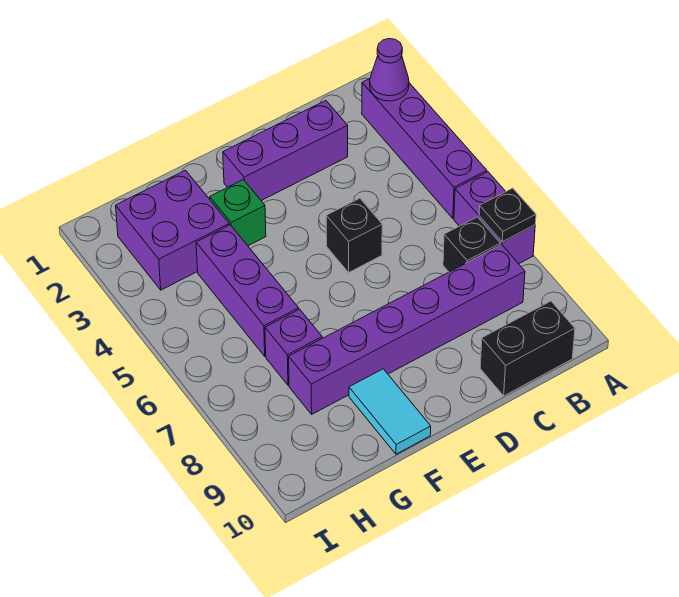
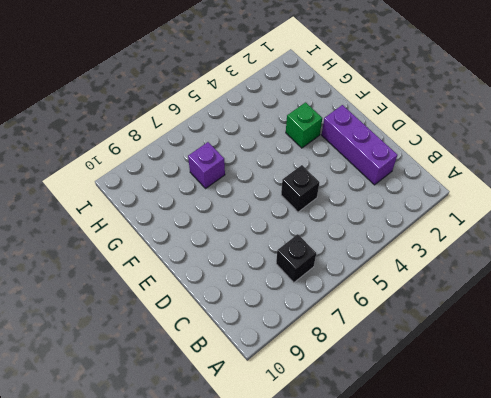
none -> purple 1x4 brick [362,79,487,218]
none -> purple 1x2 brick [454,172,535,264]
none -> purple 1x6 brick [289,245,525,414]

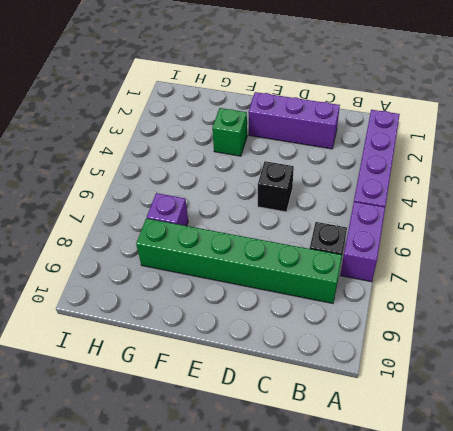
green 1x6 brick [136,218,342,303] -> purple 1x6 brick [289,245,525,414]
none -> black 1x2 brick [480,301,575,396]
none -> cyan 1x2 tile [349,369,431,454]
none -> purple 2x2 brick [116,170,229,290]

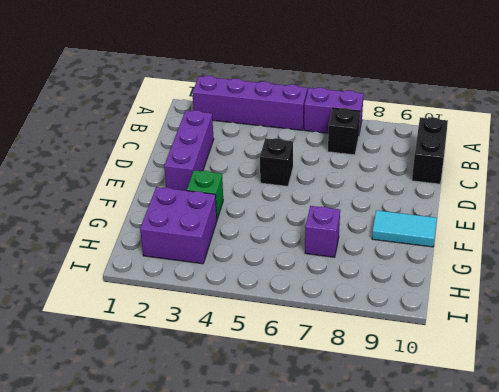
none -> purple 1x6 brick [289,245,525,414]
none -> purple 1x3 brick [196,225,299,356]
none -> purple 1x1 cone [370,39,409,101]

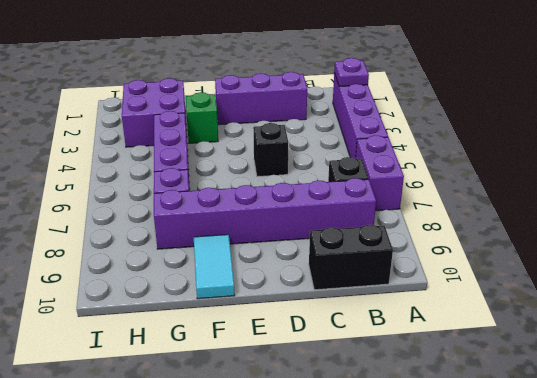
purple 1x1 plate [334,58,369,87] -> purple 1x1 cone [370,39,409,101]
none -> black 1x1 plate [479,188,536,242]

